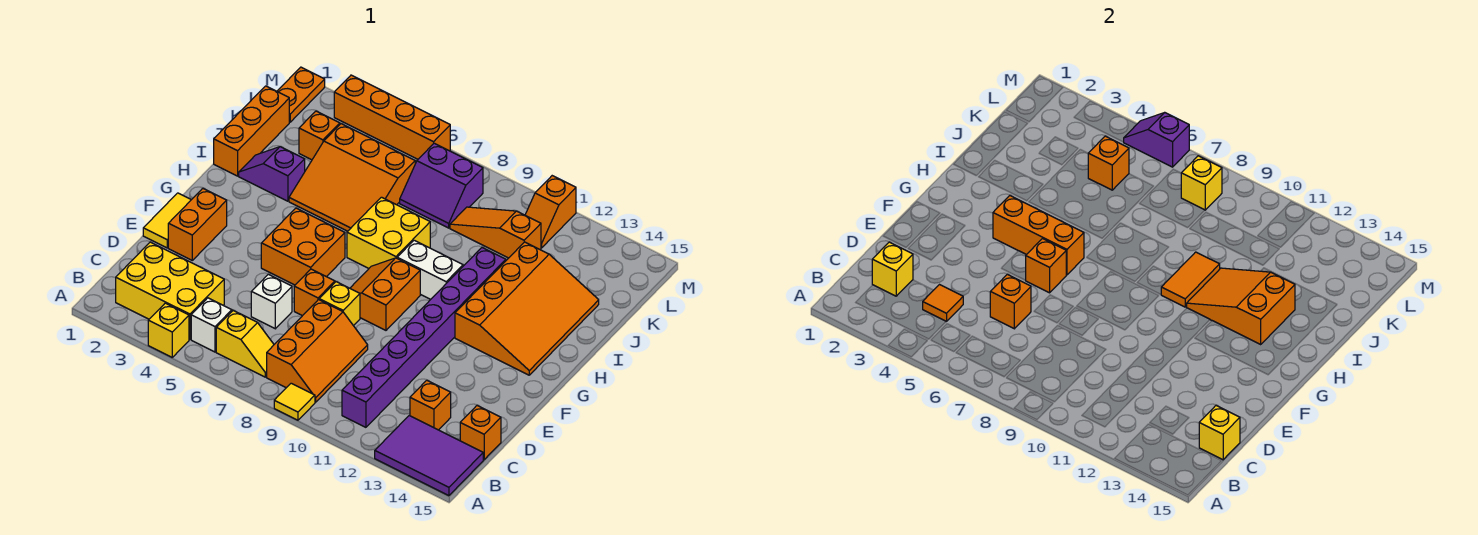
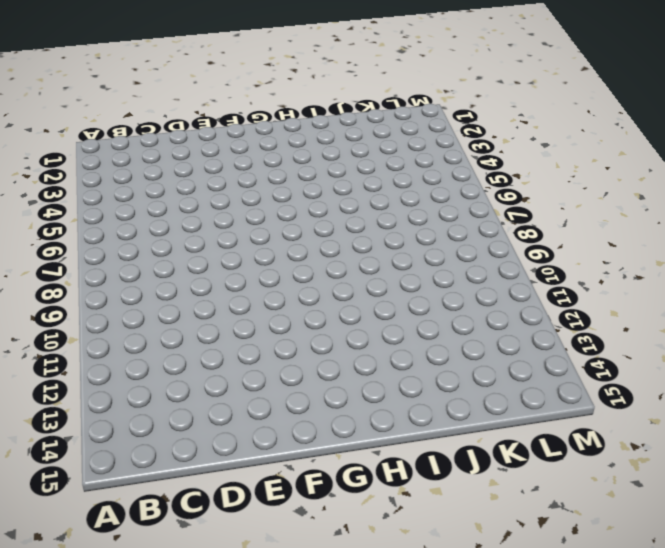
none -> yellow 1x1 brick [148,303,189,357]
none -> yellow 1x1 tile [274,383,315,420]
none -> purple 2x3 tile [375,416,483,496]
none -> yellow 2x3 brick [116,242,224,340]

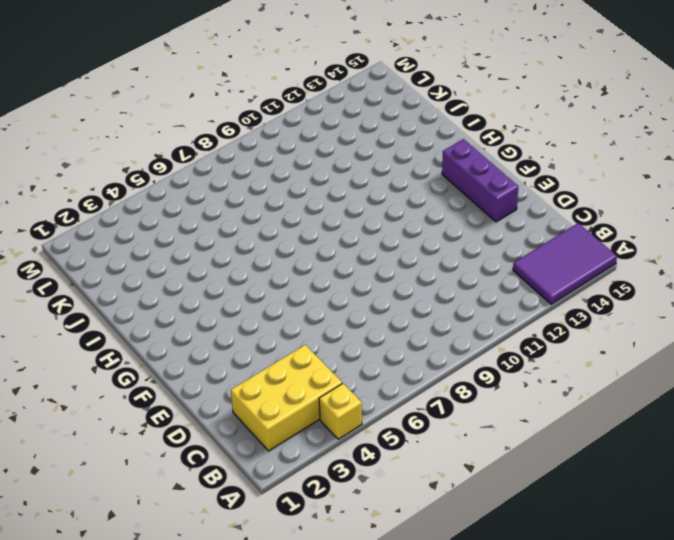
purple 1x3 brick [442,139,518,222] -> orange 3x4 slope [455,242,599,375]
none -> yellow 1x1 tile [274,383,315,420]
none -> white 1x1 brick [191,298,232,352]
none -> yellow 1x2 slope [216,311,274,377]
none -> orange 2x3 slope [267,300,368,402]

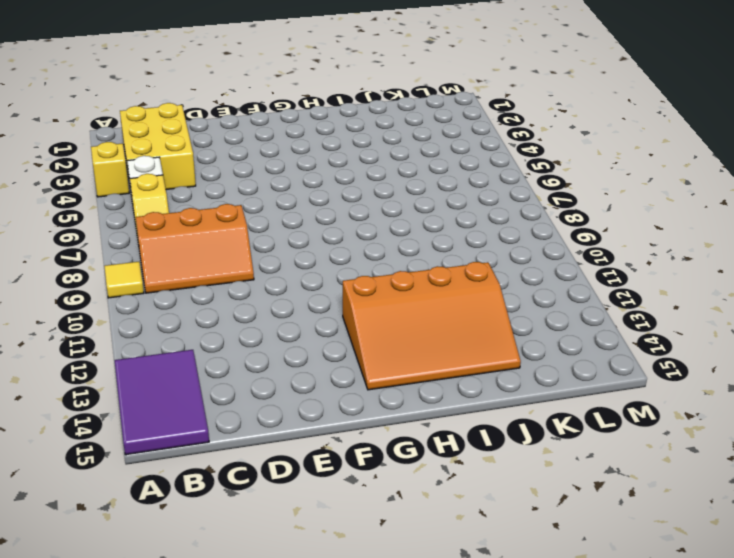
none -> purple 1x8 brick [342,248,506,427]
none -> orange 1x1 brick [410,380,451,430]
none -> orange 1x1 brick [460,406,501,460]
none -> white 1x1 brick [251,274,292,329]

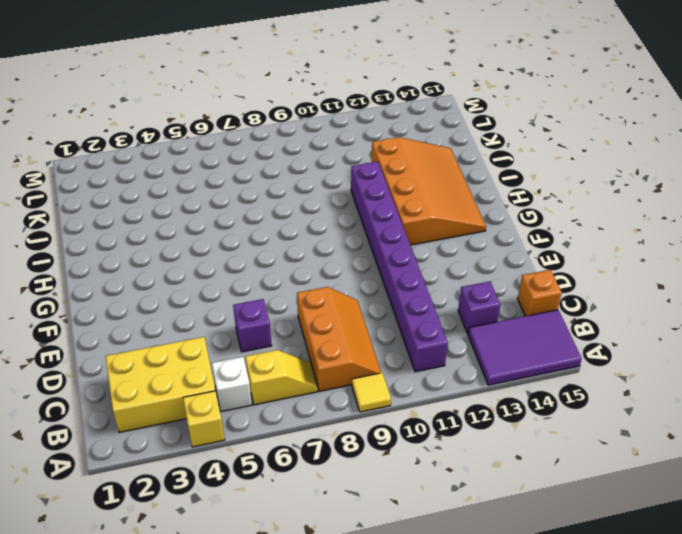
purple 1x1 brick [458,281,500,334] -> orange 1x1 brick [410,380,451,430]
purple 1x1 brick [233,299,272,352] -> white 1x1 brick [251,274,292,329]
none -> yellow 1x2 tile [143,193,191,248]
none -> orange 1x2 brick [168,188,227,260]
none -> orange 1x1 brick [294,269,335,316]
none -> yellow 1x1 brick [319,282,360,326]

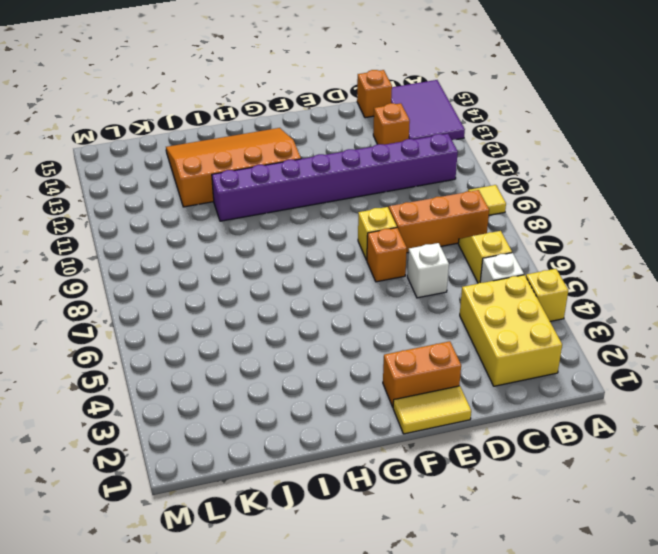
none -> orange 2x2 brick [261,208,345,285]
none -> orange 2x2 slope [350,258,420,330]
none -> yellow 2x2 brick [347,197,430,268]
none -> white 1x2 brick [397,240,463,299]

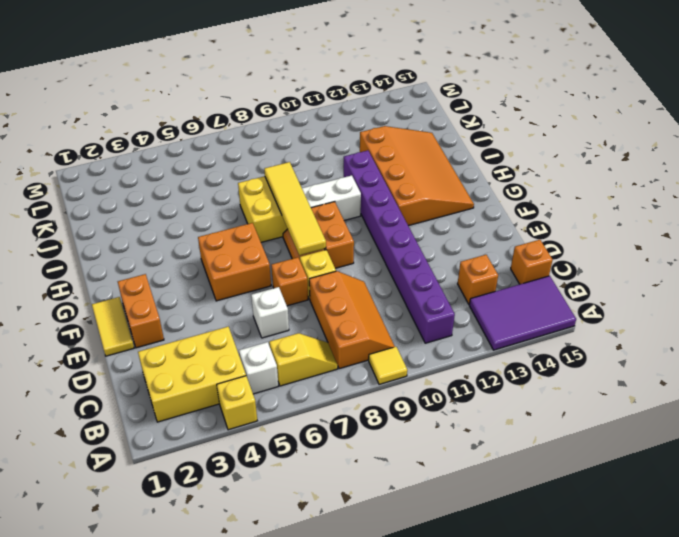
yellow 1x4 tile [264,162,326,255] -> none
none -> orange 1x3 brick [214,86,289,176]
none -> purple 1x2 slope [239,147,305,201]
none -> orange 3x3 slope [289,124,415,231]
none -> orange 1x1 brick [299,111,340,160]

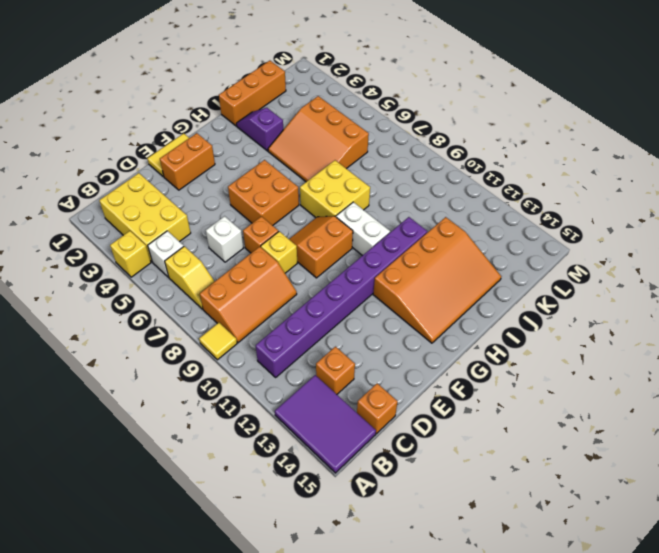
none -> orange 1x1 brick [299,111,340,160]
none -> purple 2x2 slope [400,143,483,228]
none -> orange 1x3 slope [450,207,541,258]
none -> orange 1x2 plate [277,67,325,122]

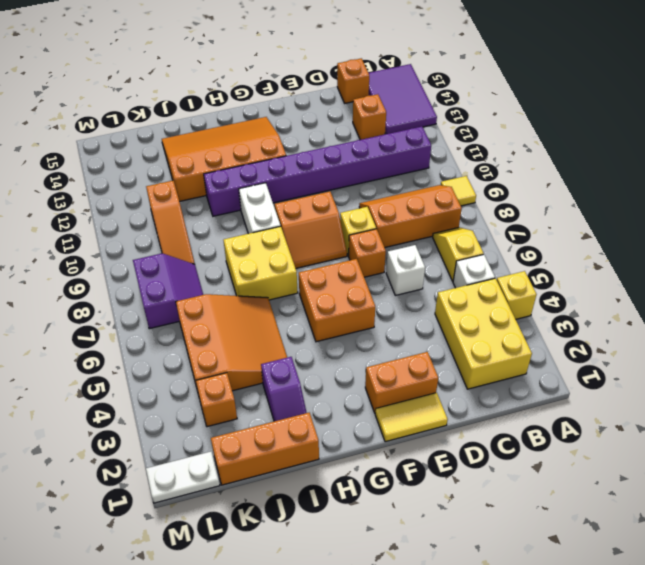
white 1x2 plate [146,452,220,503] -> orange 1x2 plate [277,67,325,122]
none -> orange 1x2 slope [525,176,576,248]
none -> orange 1x4 brick [334,75,450,159]
none -> yellow 1x1 brick [872,242,913,296]
none -> orange 1x1 tile [923,285,963,322]

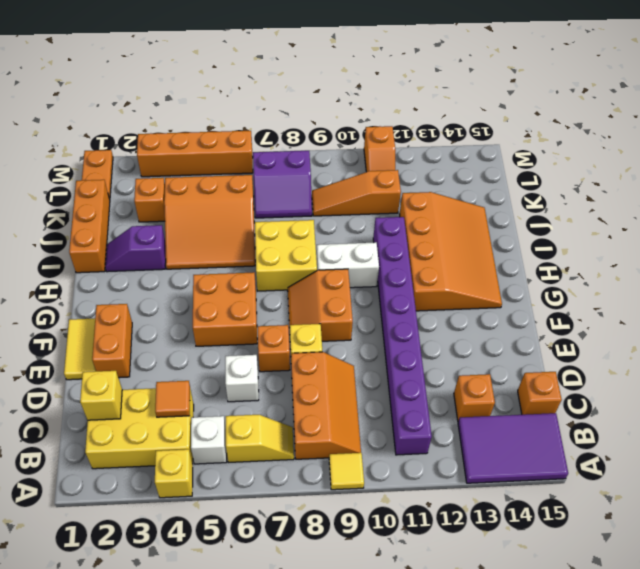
none -> yellow 1x1 brick [1199,406,1240,460]
none -> orange 1x1 brick [990,274,1031,329]
none -> orange 1x1 brick [1025,239,1066,293]
none -> orange 1x3 brick [993,196,1084,275]

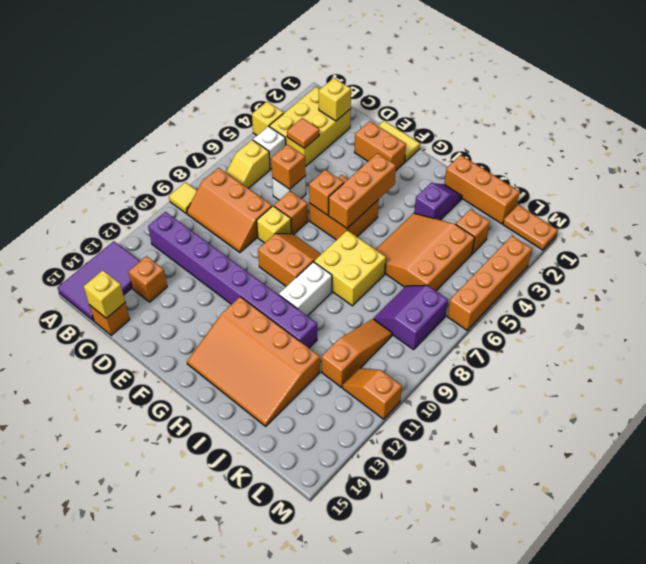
none -> orange 1x2 tile [1161,252,1220,307]
none -> orange 2x3 slope [1187,268,1295,344]
none -> orange 1x1 brick [1088,136,1129,190]
none -> yellow 1x1 brick [1181,156,1222,210]

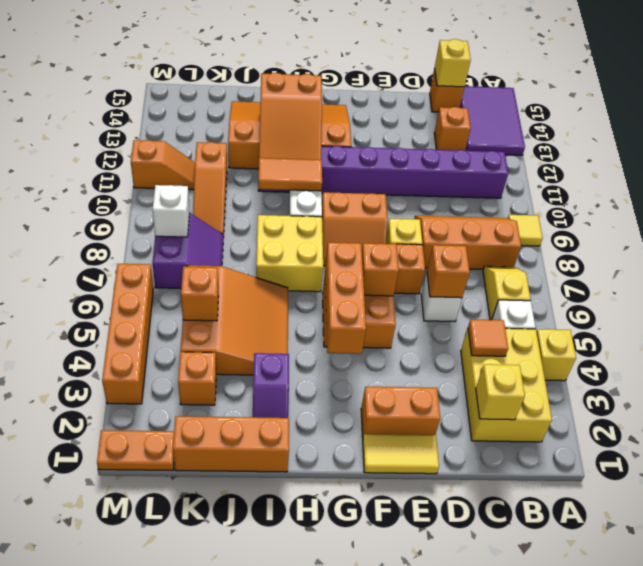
white 1x1 brick [152,185,190,237] -> yellow 1x1 brick [1181,156,1222,210]
none -> purple 1x2 slope [1124,113,1189,167]

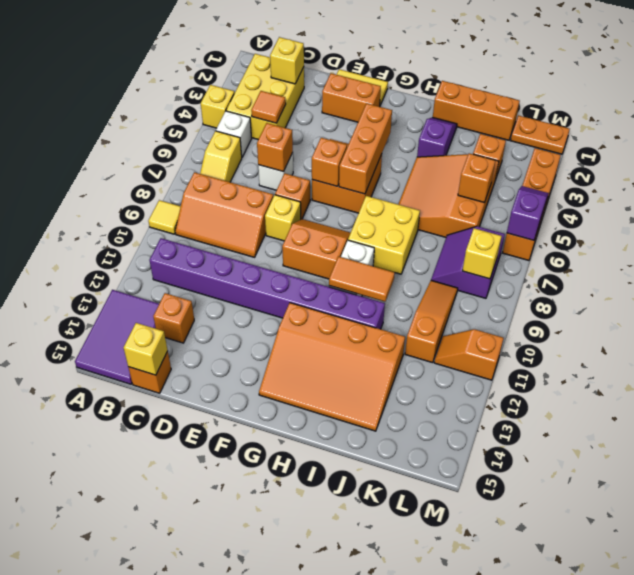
none -> orange 2x3 slope [1187,268,1295,344]

